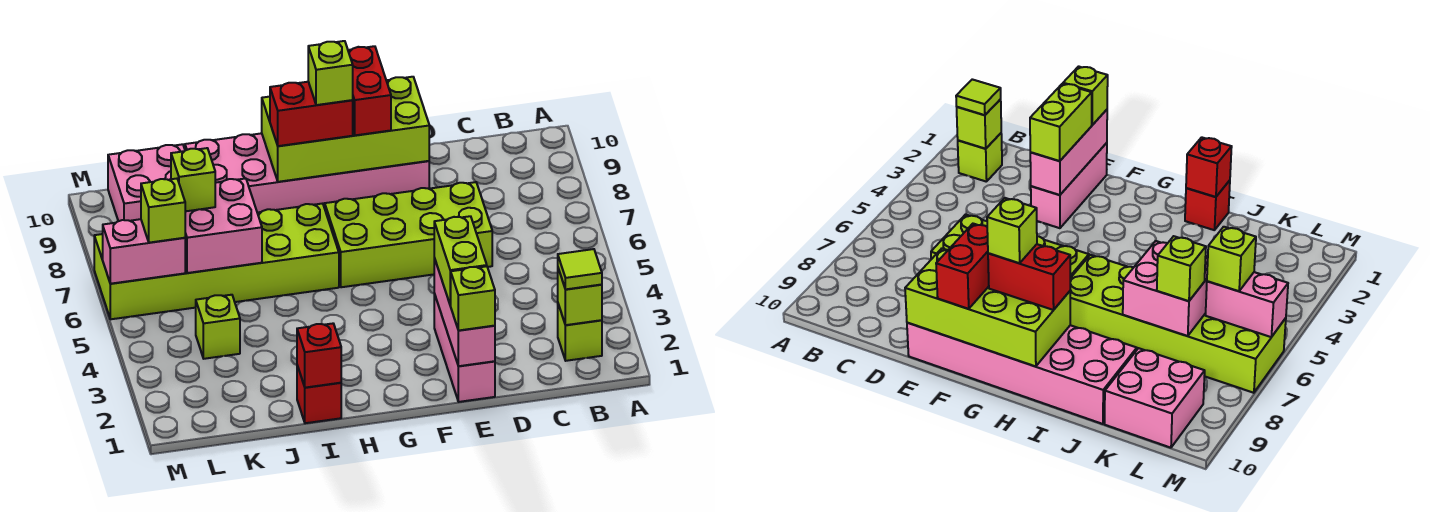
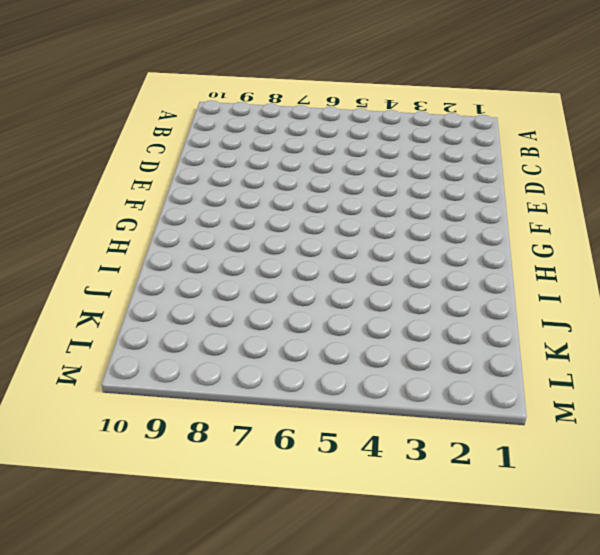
none -> lime 1x1 brick [558,304,602,361]
none -> lime 2x4 brick [325,182,492,287]
none -> pink 1x3 brick [434,294,495,402]

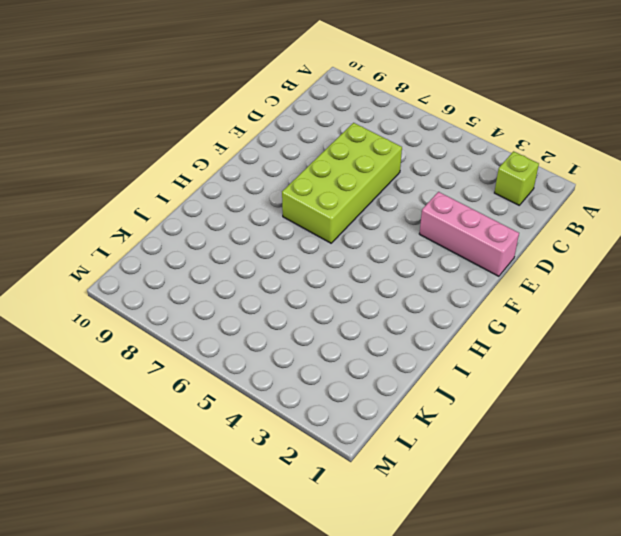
none -> pink 2x6 brick [185,133,429,213]
none -> lime 2x6 brick [94,203,339,319]
none -> red 1x1 brick [297,366,341,423]

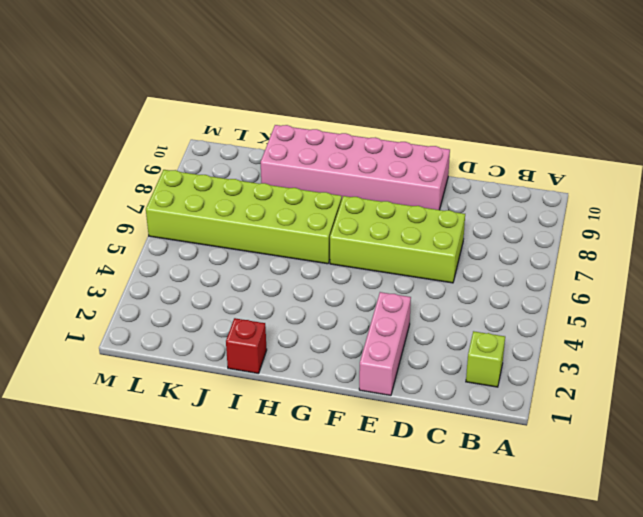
none -> lime 1x1 brick [196,295,240,359]
none -> pink 2x2 brick [108,144,185,221]
none -> lime 1x1 brick [558,269,602,325]

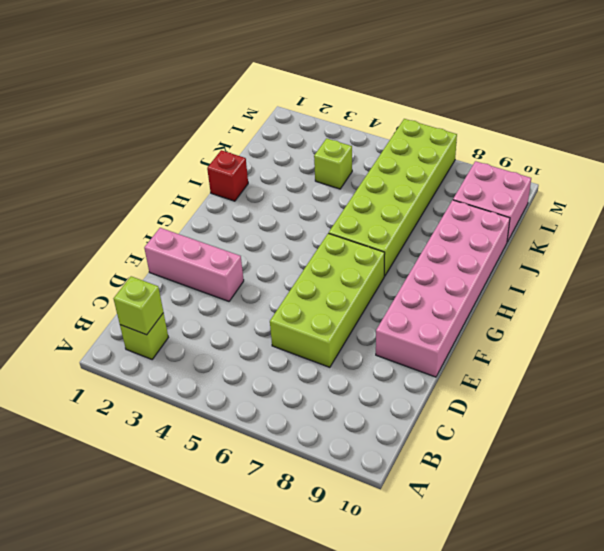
none -> pink 1x3 brick [434,258,495,366]
none -> lime 2x4 brick [262,77,429,182]
none -> red 1x1 brick [297,324,341,388]

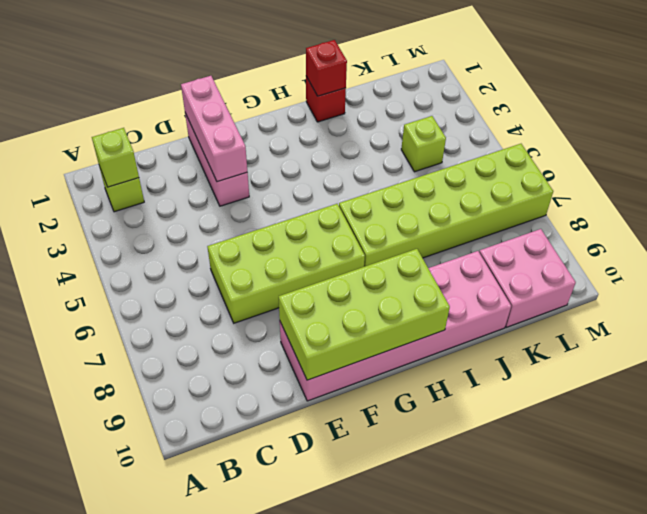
none -> pink 2x2 brick [185,178,262,273]
none -> pink 1x2 brick [103,219,185,284]
none -> lime 1x1 tile [558,249,602,289]

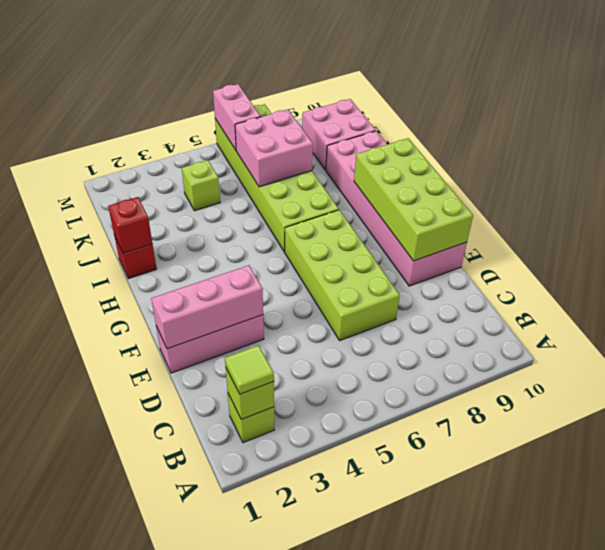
none -> lime 1x1 brick [451,266,495,331]
none -> lime 1x2 brick [434,216,487,305]
none -> red 1x2 brick [348,46,391,135]

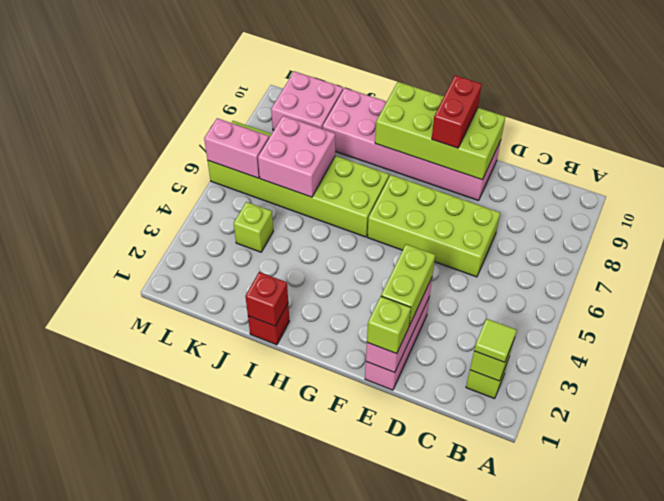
none -> red 1x2 brick [270,82,353,146]
none -> lime 1x1 brick [171,148,215,211]
none -> lime 1x1 brick [141,179,185,243]

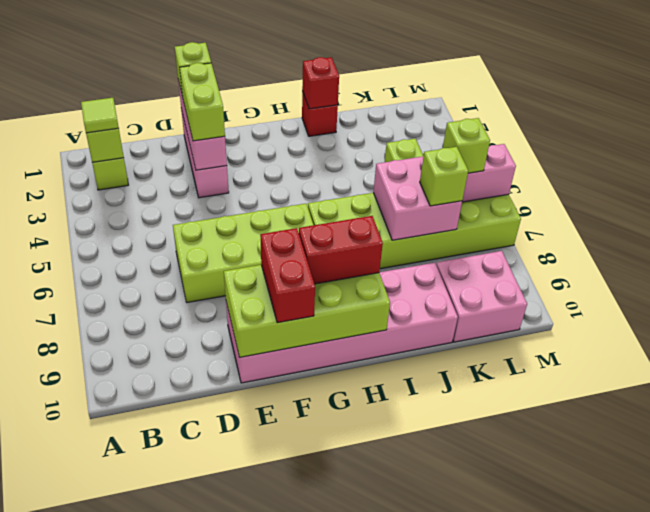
none -> lime 1x1 brick [308,41,353,105]

